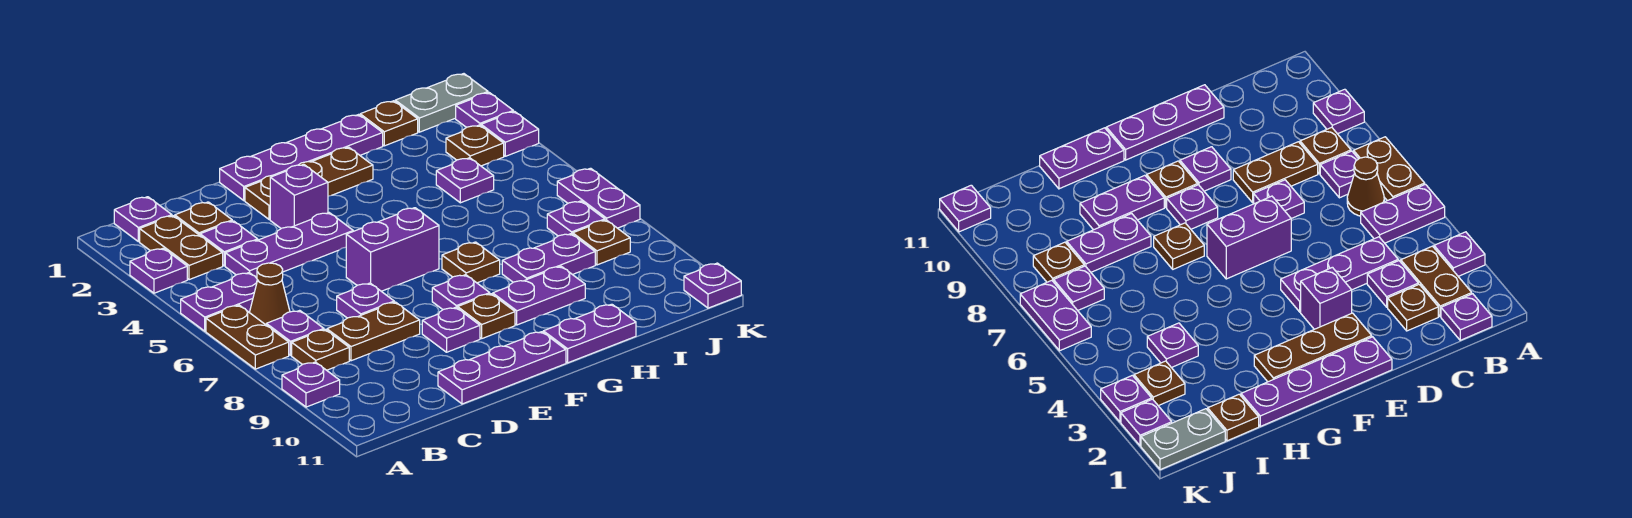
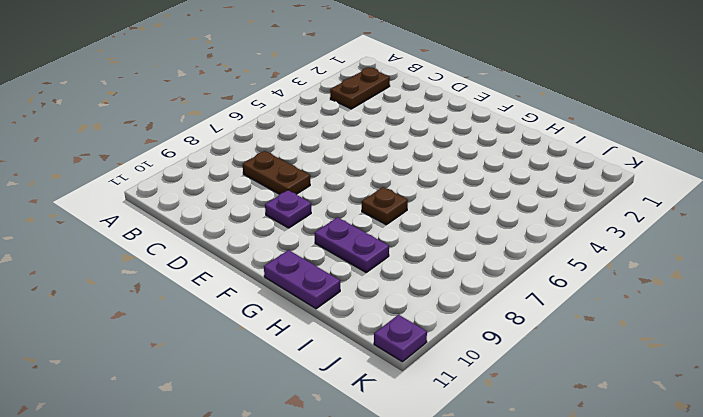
none -> purple 1x1 plate [130,248,187,293]
none -> purple 1x2 plate [181,273,257,331]
none -> brown 1x2 plate [206,305,289,369]
none -> purple 1x1 plate [282,362,340,407]

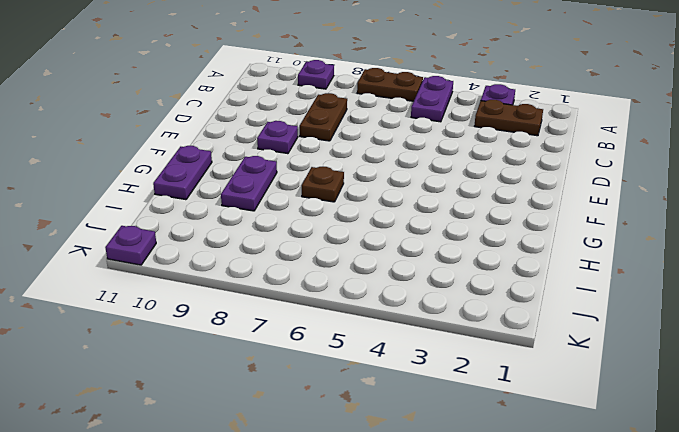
none -> purple 1x1 plate [114,197,172,242]
none -> brown 1x1 cone [250,263,290,325]
none -> purple 1x1 plate [266,310,324,355]
none -> brown 1x1 plate [292,330,349,370]

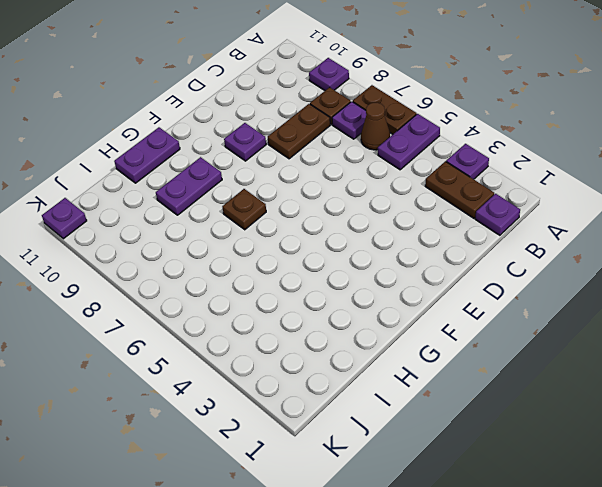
none -> brown 1x1 plate [175,202,232,235]
none -> purple 1x1 plate [200,221,258,266]
none -> purple 1x3 plate [225,213,353,278]
none -> purple 1x1 plate [337,283,394,318]

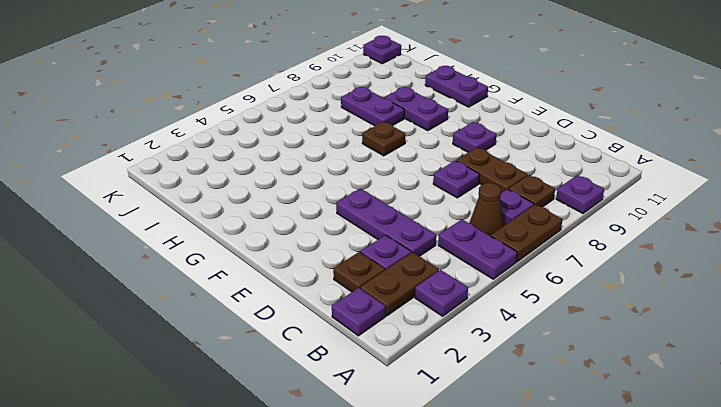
none -> purple 1x3 plate [438,332,566,404]
none -> purple 1x4 plate [220,115,383,200]
none -> brown 1x3 plate [245,147,373,220]
none -> purple 1x1 brick [270,164,328,228]

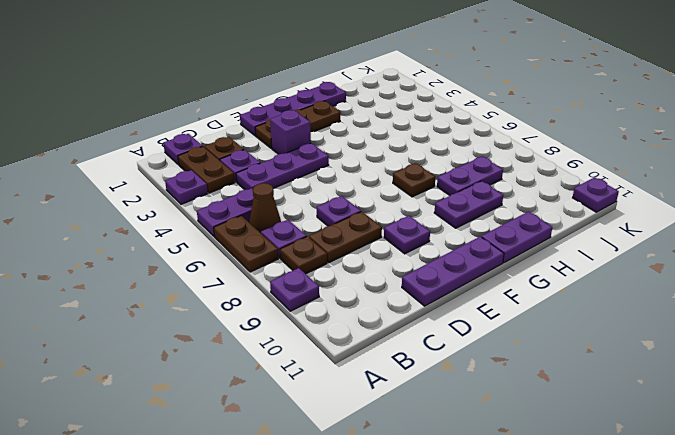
none -> purple 1x2 brick [346,208,439,291]
none -> purple 1x1 plate [432,275,490,309]
none -> brown 1x1 plate [458,294,515,338]
none -> brown 1x1 plate [360,101,418,146]

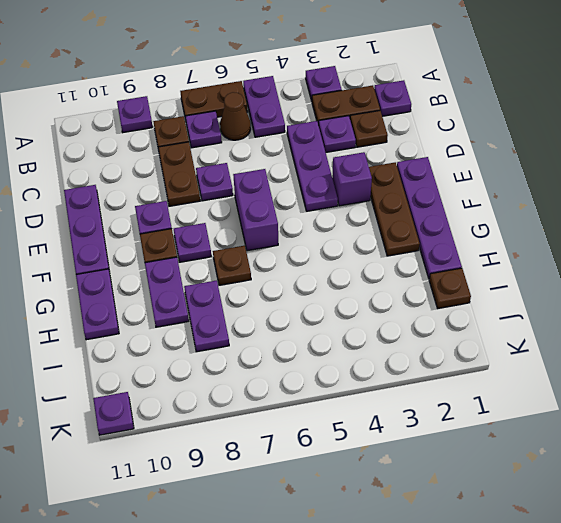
none -> purple 1x1 plate [436,158,494,203]
none -> grey 1x2 plate [395,74,488,132]
none -> brown 1x1 plate [446,125,504,166]
none -> purple 1x1 plate [547,201,605,236]

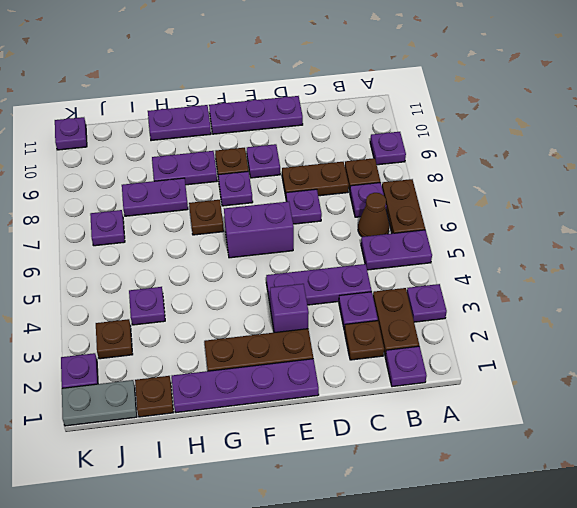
none -> brown 1x1 plate [573,220,630,265]
none -> purple 1x1 plate [481,111,539,156]
none -> purple 1x2 plate [557,168,640,228]

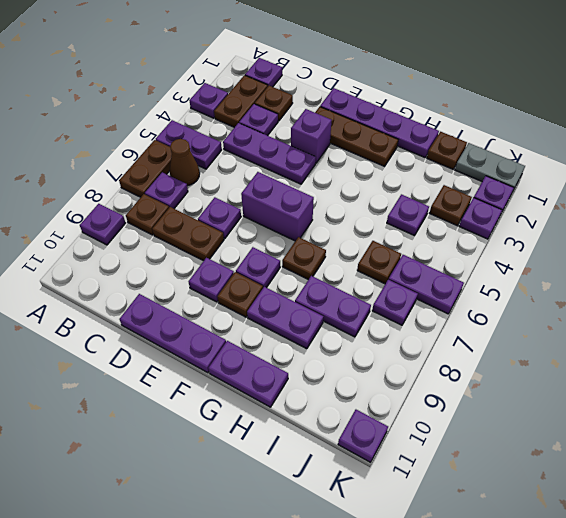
brown 1x1 plate [357,241,401,284] -> brown 1x1 plate moved to [573,220,630,265]
purple 1x2 plate [389,255,464,314] -> purple 1x2 plate turned to [557,168,640,228]

